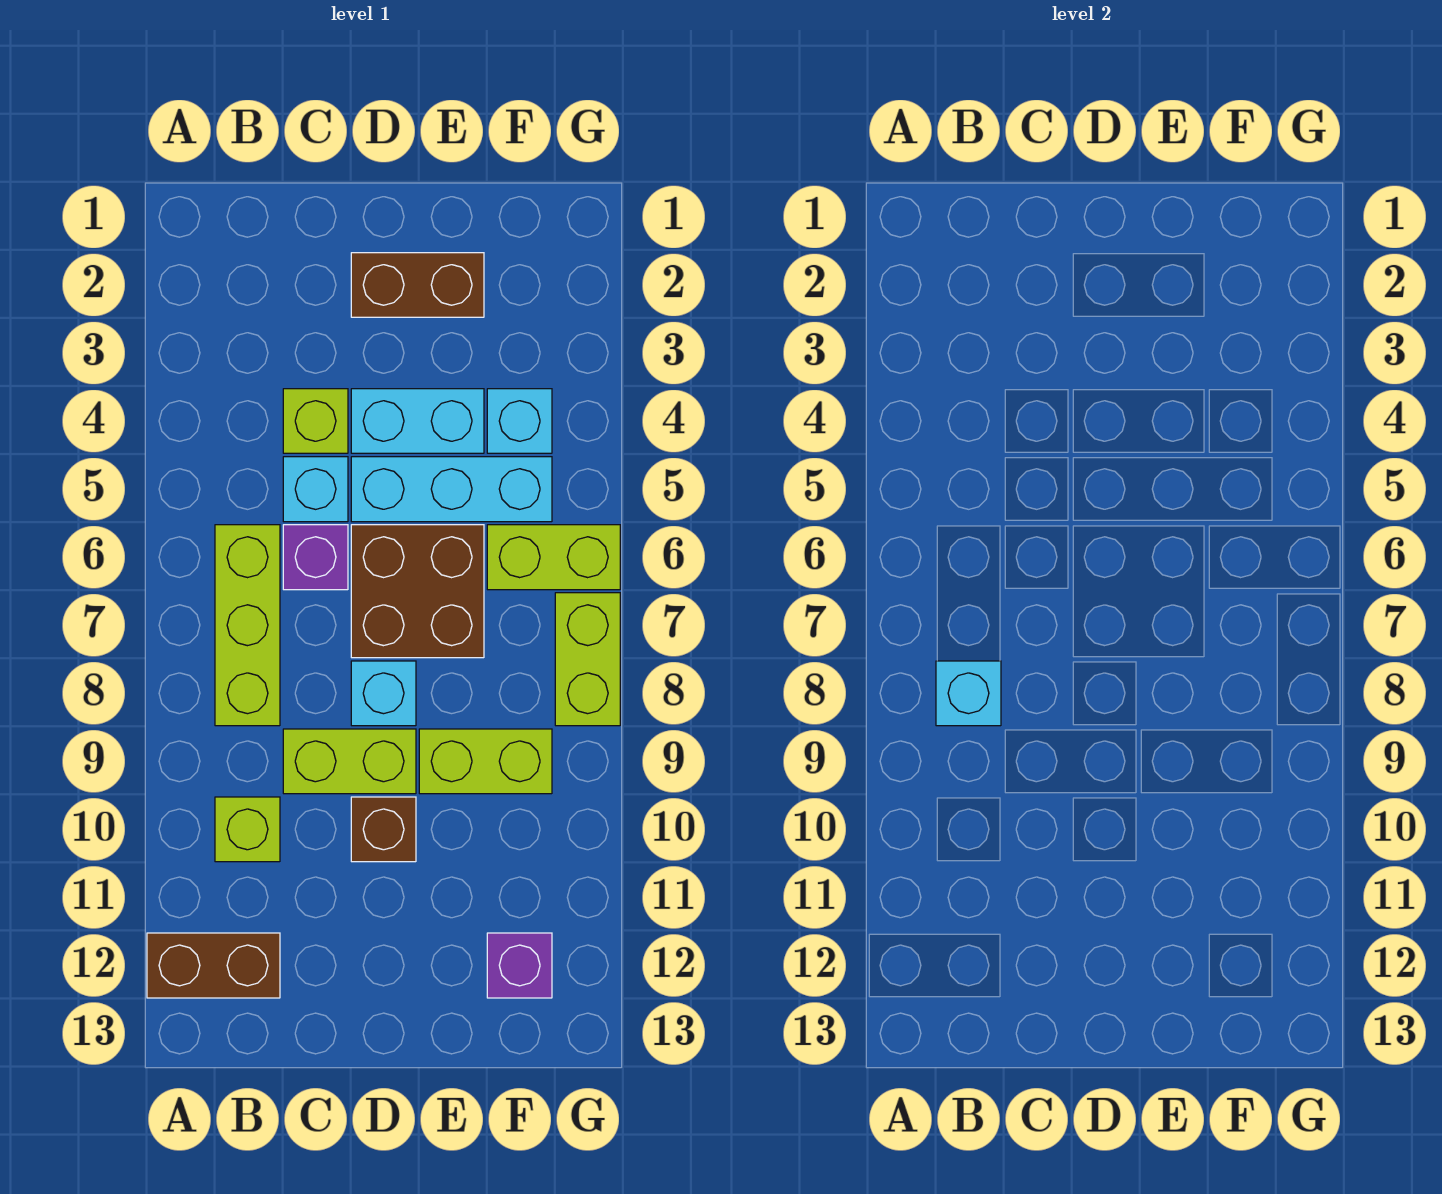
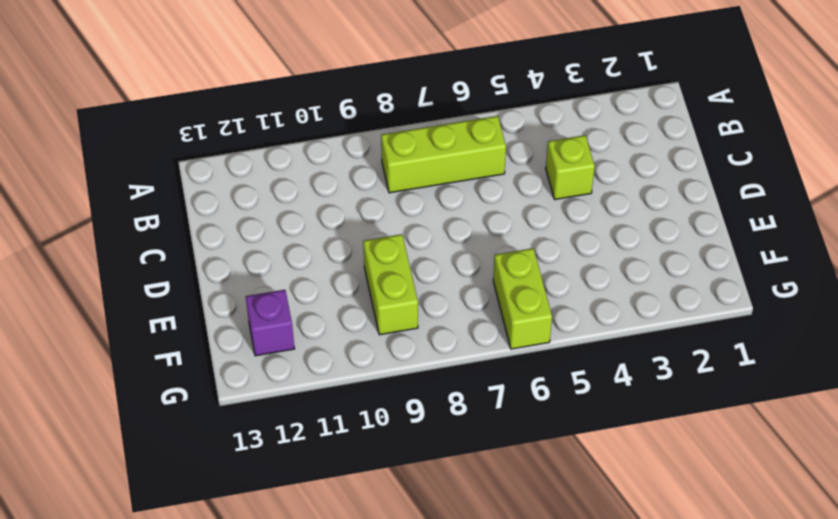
none -> brown 1x2 brick [147,933,280,998]
none -> lime 1x1 brick [215,797,280,862]
none -> cyan 1x1 brick [283,457,348,522]

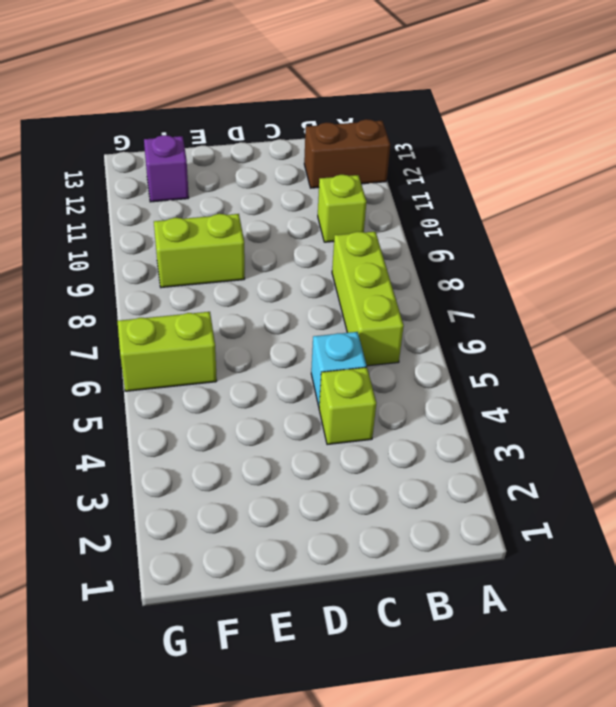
none -> purple 1x1 brick [283,525,348,590]
none -> lime 1x2 brick [283,729,416,794]
none -> brown 1x2 brick [351,253,484,317]

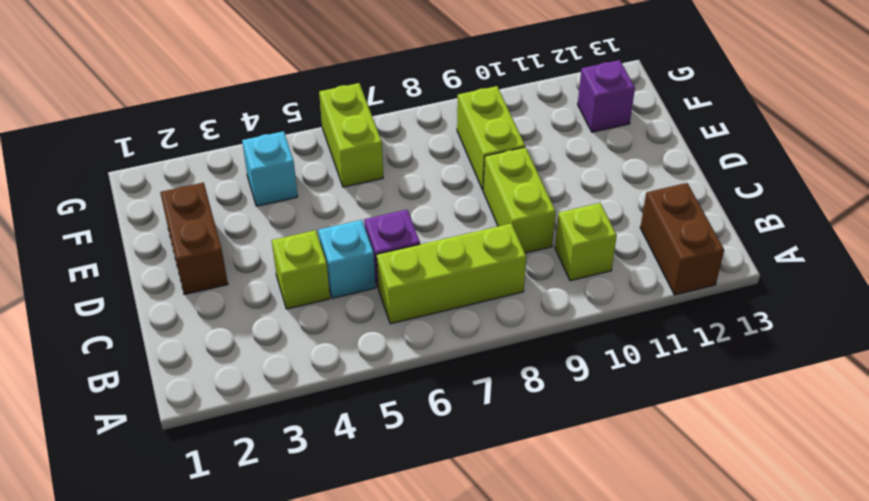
none -> cyan 1x2 brick [351,389,484,453]
none -> cyan 1x3 brick [351,457,552,522]
none -> brown 2x2 brick [351,525,484,658]

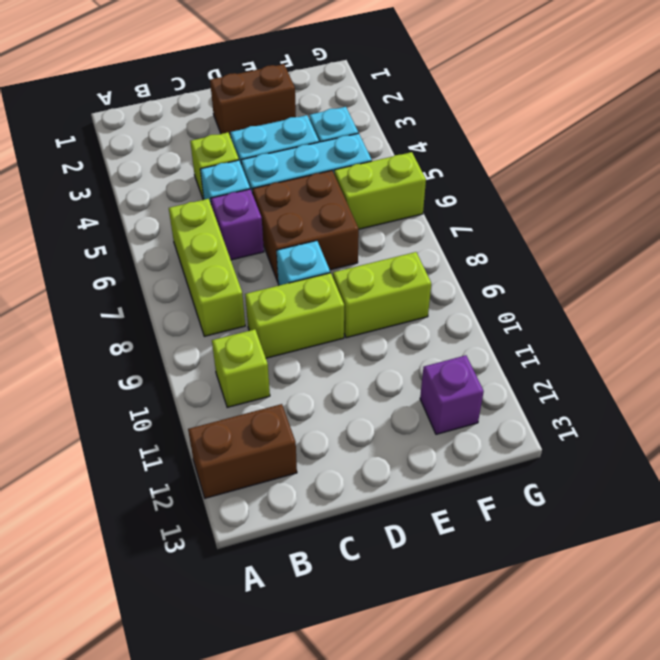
none -> brown 1x1 brick [351,797,416,862]
none -> lime 1x2 brick [555,593,620,726]
none -> cyan 1x1 brick [936,661,1001,726]

